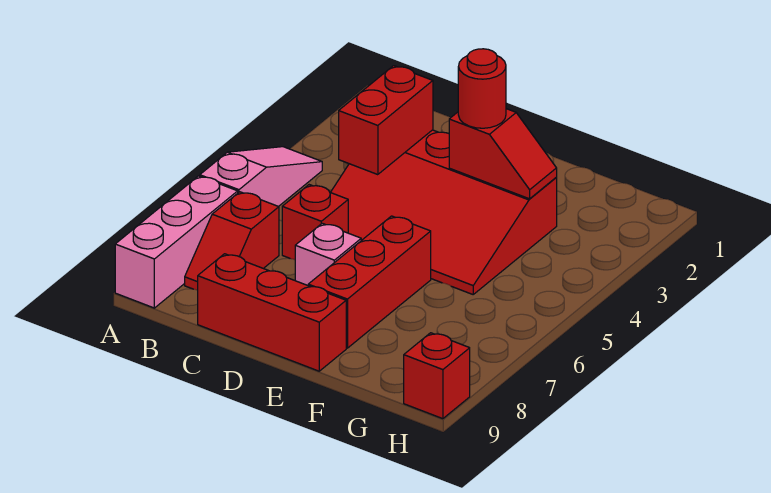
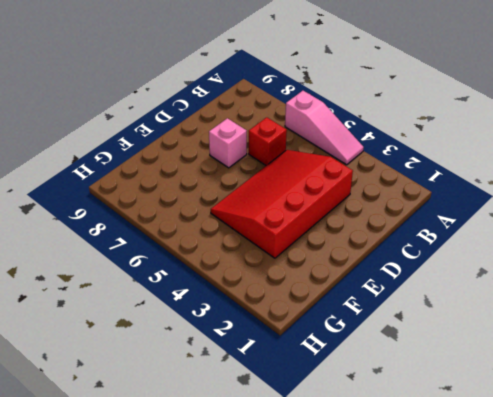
none -> pink 1x3 brick [115,176,238,308]
none -> red 1x2 slope [185,192,279,290]
none -> red 1x3 brick [198,254,346,371]

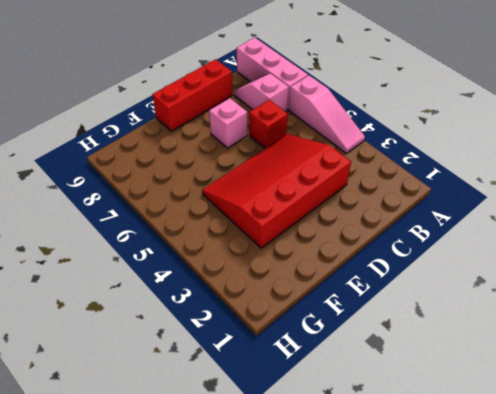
pink 1x2 slope [234,73,289,112] -> red 1x2 slope [185,192,279,290]
none -> red 1x3 brick [308,216,431,348]
none -> red 1x1 brick [404,333,470,419]
none -> red 1x2 brick [339,66,433,175]

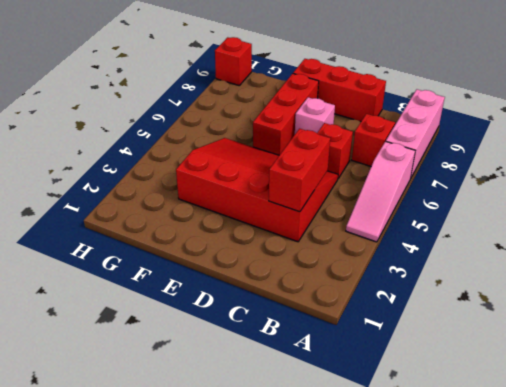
none -> red 1x2 slope [449,109,557,199]
none -> red 1x1 round brick [458,49,506,128]

